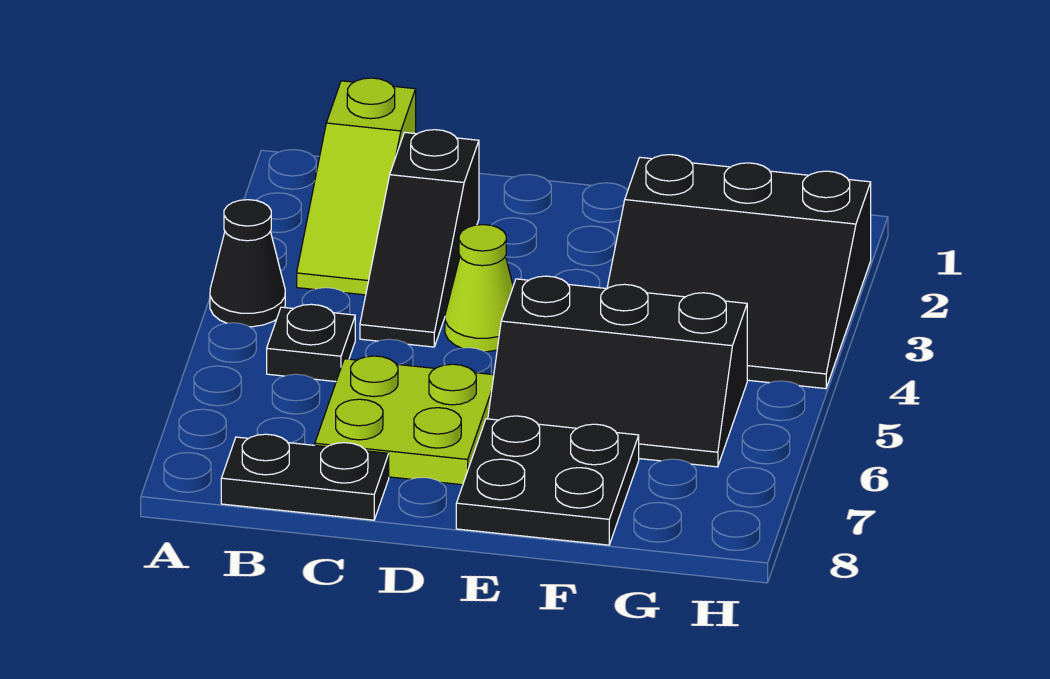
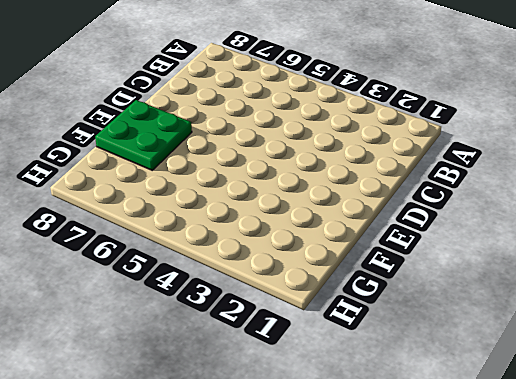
green 2x2 plate [95,100,192,170] -> black 2x2 plate [456,416,639,545]
none -> black 1x1 cone [210,200,285,327]
none -> lime 1x3 slope [297,78,416,295]

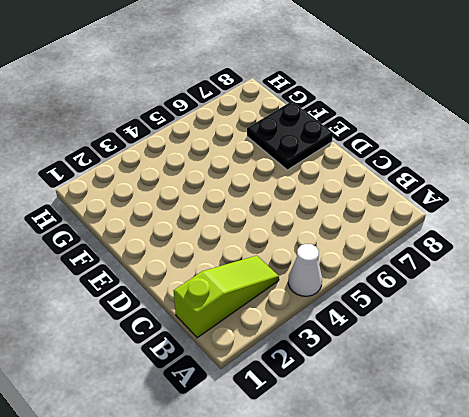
white 1x1 cone [288,244,322,296] -> black 1x1 cone [210,200,285,327]
none -> black 1x1 plate [267,304,355,382]
none -> black 1x2 plate [221,434,389,520]

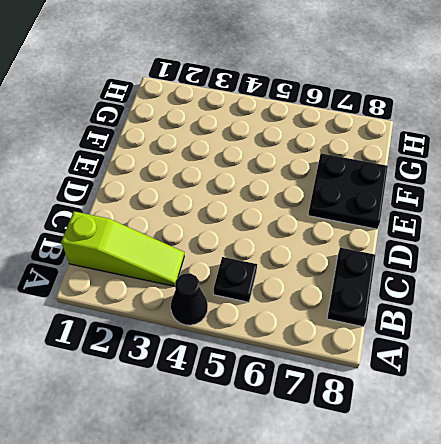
none -> black 1x3 slope [360,130,479,347]
none -> lime 2x2 plate [315,356,494,485]

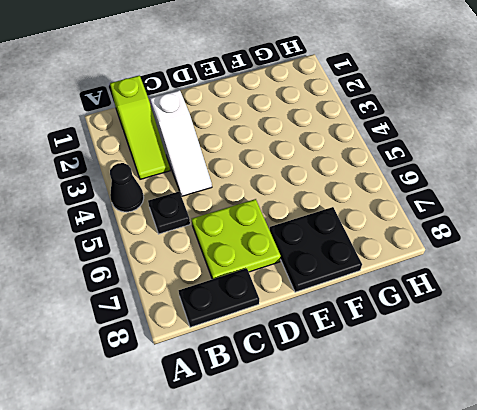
white 1x3 slope [150,90,212,196] -> black 1x3 slope [360,130,479,347]
none -> lime 1x1 cone [445,225,513,352]
none -> black 2x3 slope [488,276,747,467]

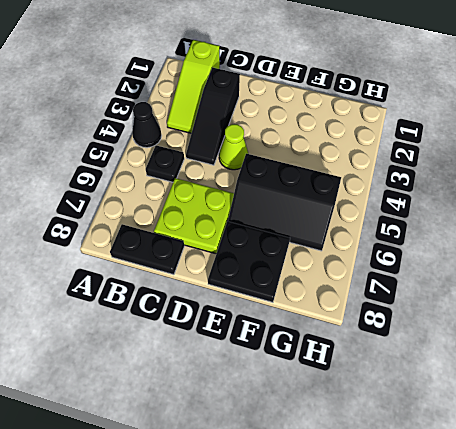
none -> black 3x3 slope [607,155,871,389]

